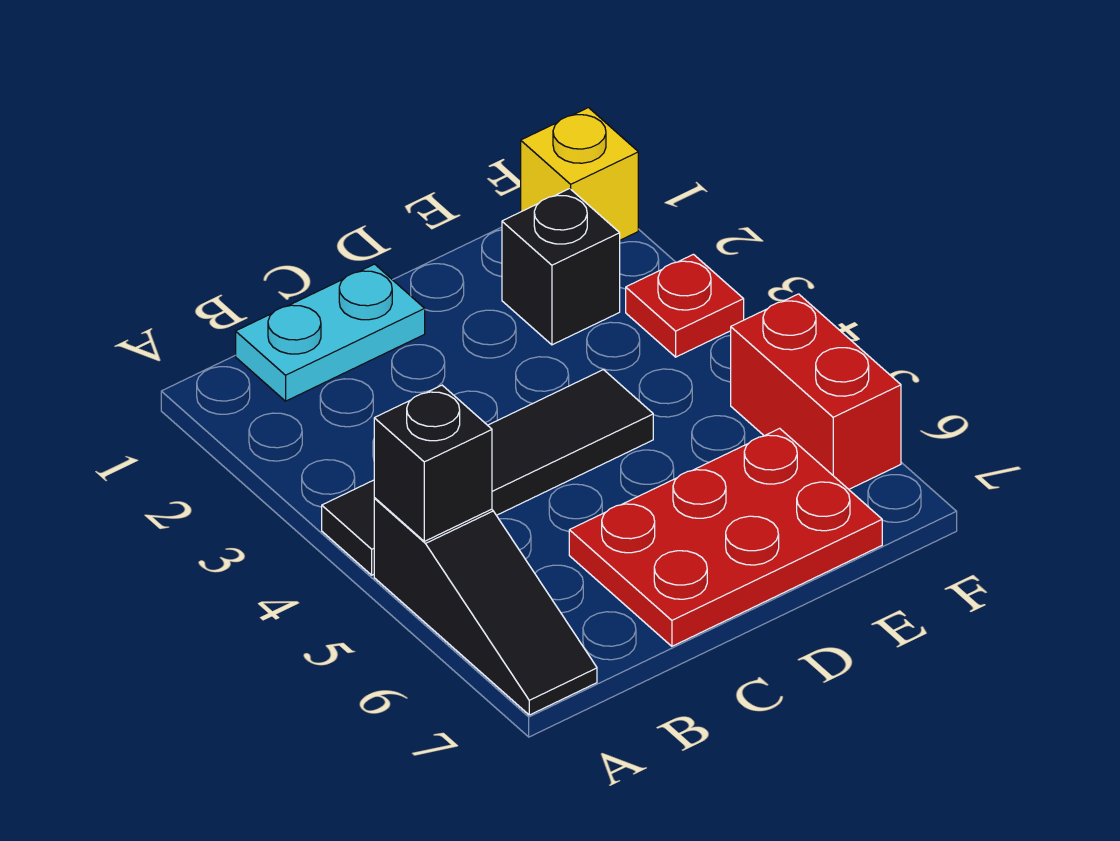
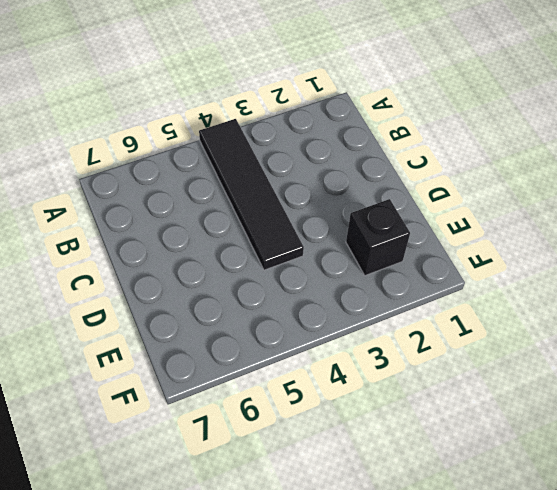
none -> black 1x3 slope [374,498,597,715]
none -> cyan 1x2 plate [236,264,425,401]

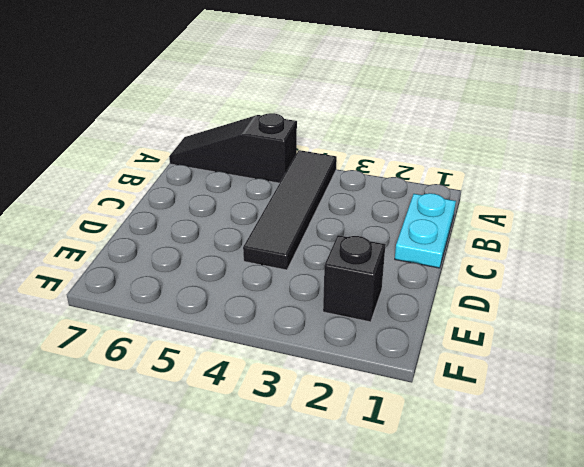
none -> red 2x3 plate [569,428,882,646]
none -> yellow 1x1 brick [521,108,638,240]

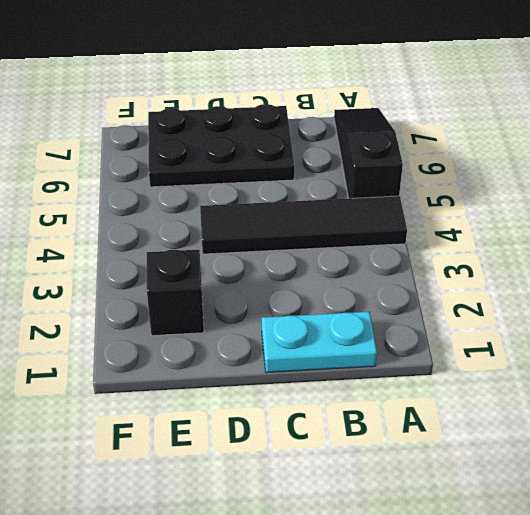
black 2x3 plate [148,104,294,187] -> red 2x3 plate [569,428,882,646]
none -> yellow 1x1 brick [521,108,638,240]
none -> red 1x1 plate [626,254,744,357]

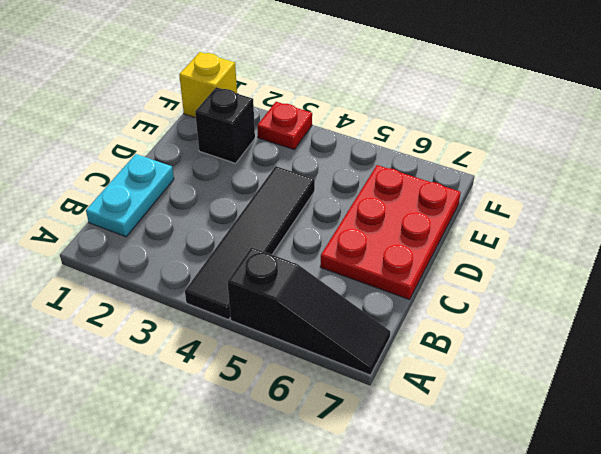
none -> red 1x2 brick [731,294,901,489]
none -> black 1x1 brick [374,385,492,541]

